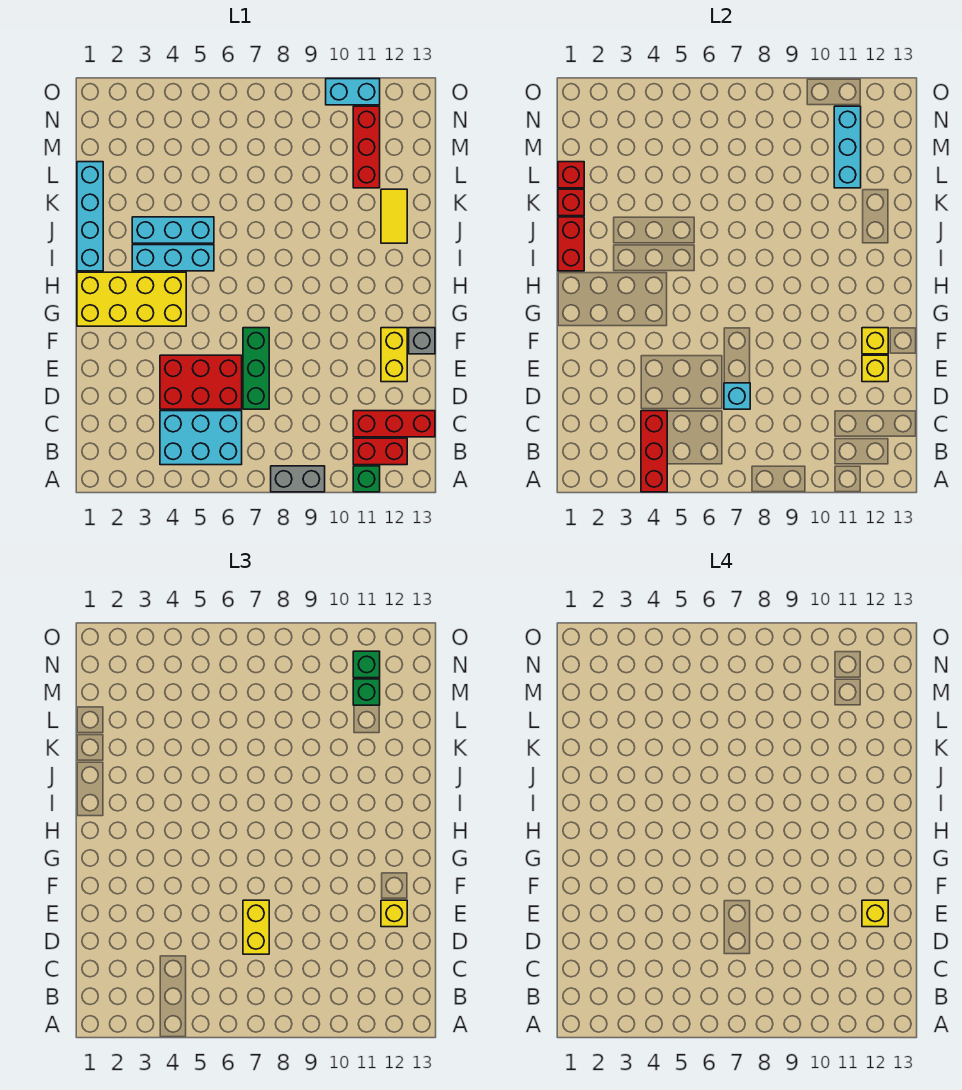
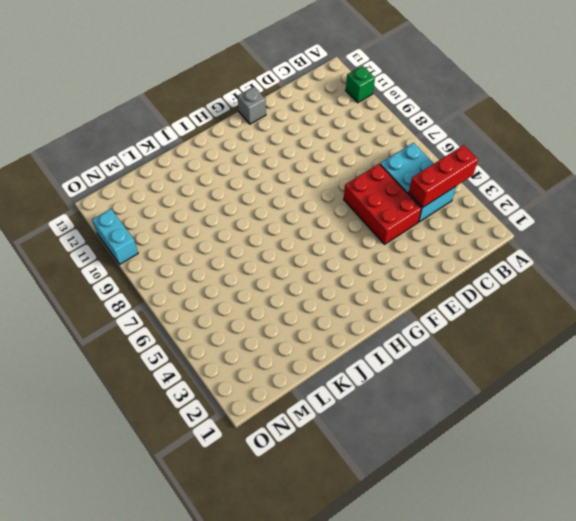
none -> grey 1x2 brick [271,466,325,492]
none -> red 1x2 brick [353,438,407,465]
none -> red 1x3 brick [353,411,435,437]

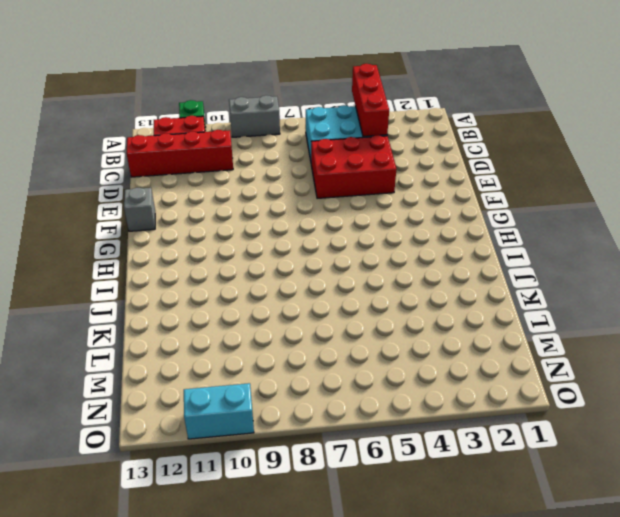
red 1x4 brick [127,130,233,177] -> red 1x3 brick [353,411,435,437]
none -> green 1x3 brick [243,328,269,409]
none -> yellow 1x2 brick [381,328,407,382]
none -> yellow 2x4 brick [77,272,186,326]

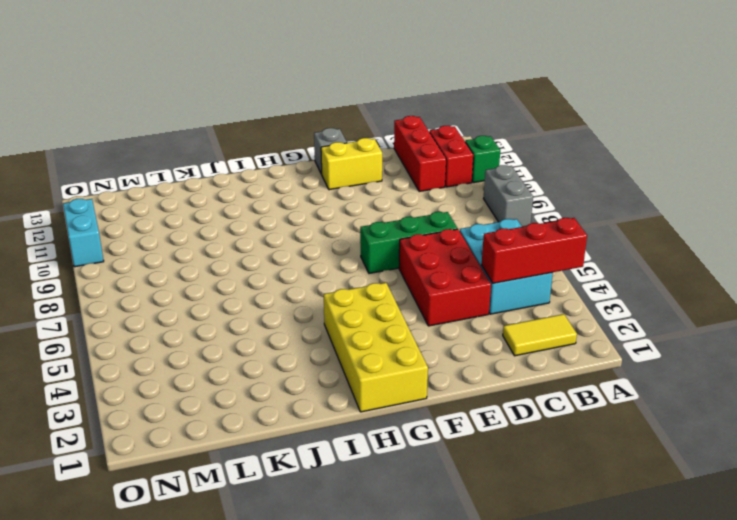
yellow 1x2 tile [503,314,577,356] -> yellow 1x2 tile moved to [381,189,407,243]
none -> cyan 1x4 brick [77,162,103,271]
none -> cyan 1x3 brick [132,245,214,271]
none -> cyan 1x3 brick [132,217,214,243]

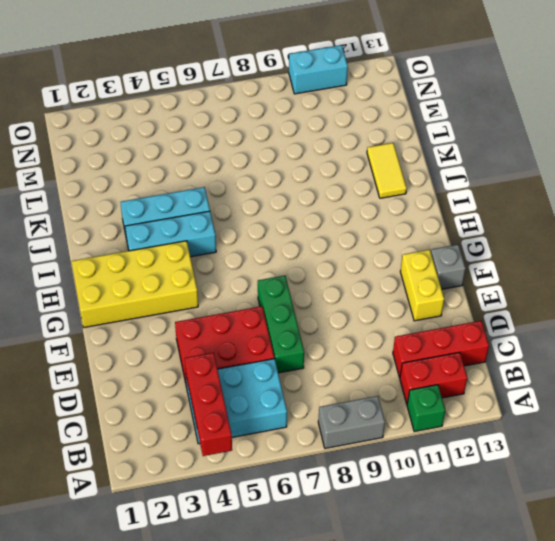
none -> cyan 1x4 brick [77,162,103,271]
none -> red 1x3 brick [353,106,380,188]
none -> cyan 1x1 brick [724,383,750,409]

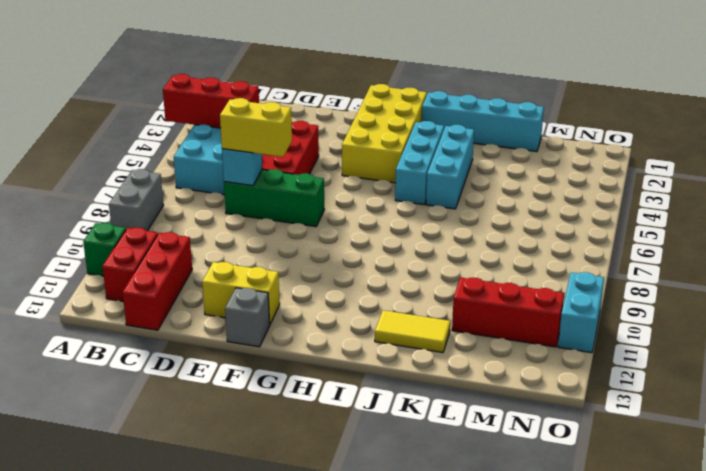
none -> yellow 1x1 brick [862,355,888,382]
none -> yellow 1x1 brick [862,328,888,354]
none -> red 1x2 brick [558,217,584,271]

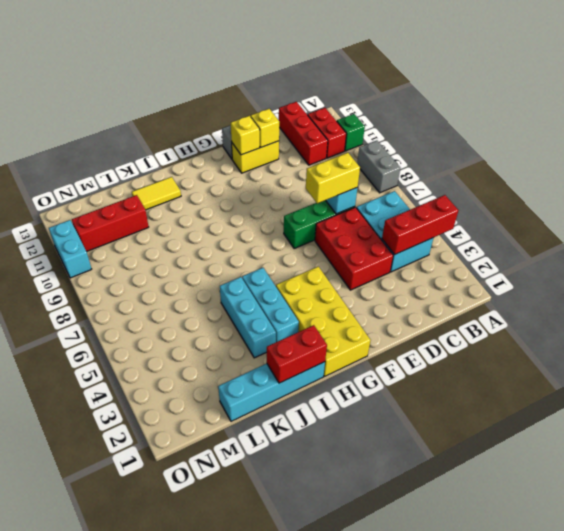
none -> red 1x1 brick [558,189,584,216]
none -> red 1x1 brick [558,162,584,188]
none -> cyan 1x3 brick [834,106,861,188]

